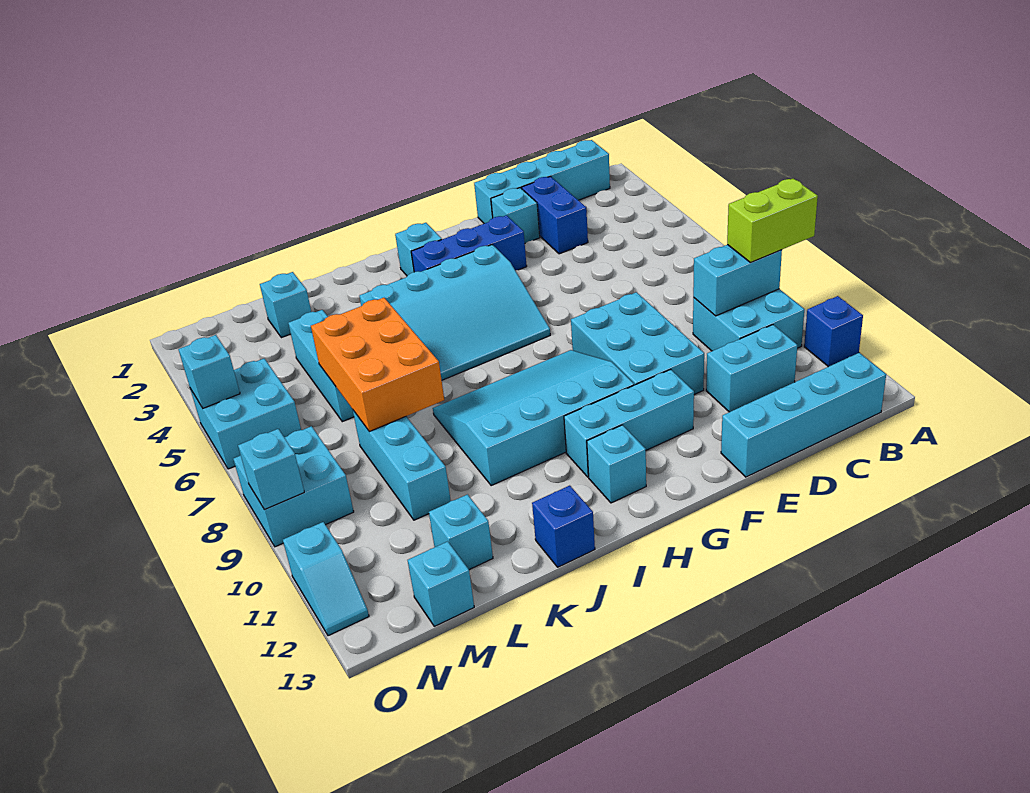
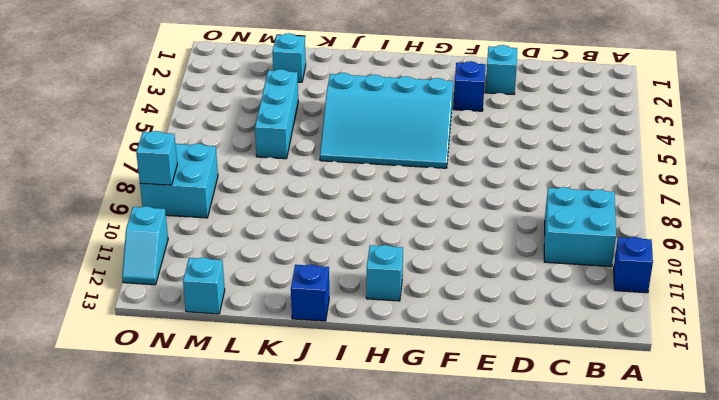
blue 1x1 brick [453,61,486,111] -> blue 1x3 brick [411,215,527,272]
none -> cyan 1x4 brick [474,140,610,224]
none -> cyan 1x4 brick [721,353,886,477]
none -> cyan 1x2 brick [706,325,797,412]

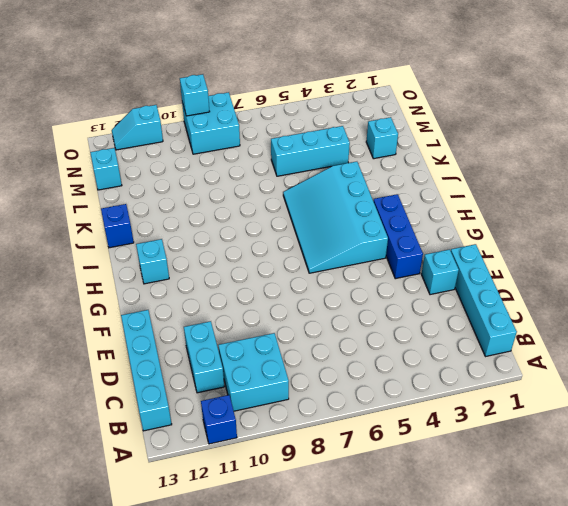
none -> blue 1x2 brick [522,176,588,254]
none -> cyan 2x3 brick [571,292,704,394]
none -> cyan 1x3 brick [564,369,694,477]

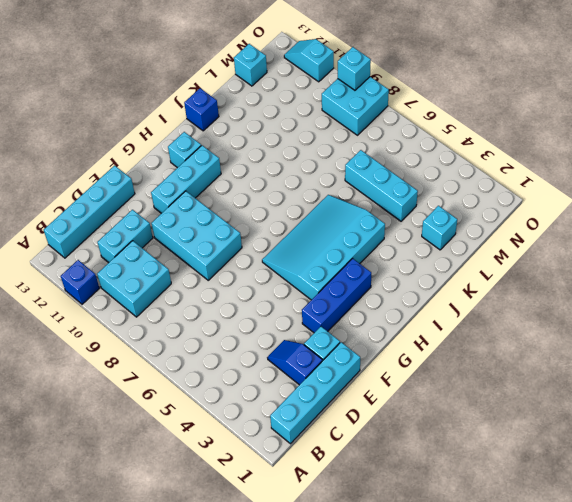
blue 1x2 slope [267,340,322,385] -> blue 1x2 brick [522,176,588,254]
none -> cyan 3x4 slope [433,350,634,486]
none -> cyan 1x1 brick [395,223,442,276]
none -> cyan 1x3 brick [353,410,451,520]

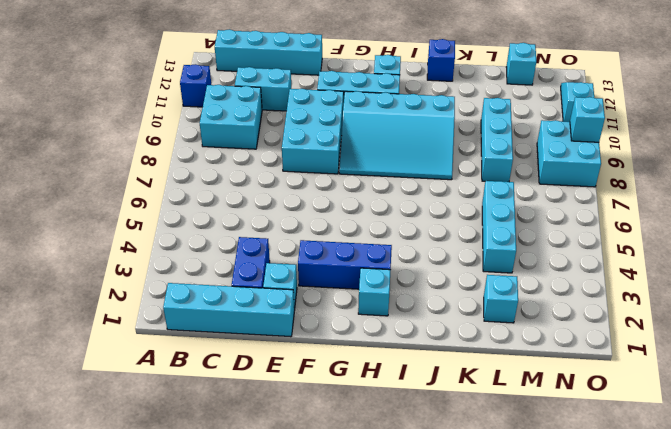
none -> cyan 3x4 slope [359,245,550,380]
none -> cyan 1x1 brick [429,494,493,570]
none -> cyan 2x2 brick [190,359,301,469]

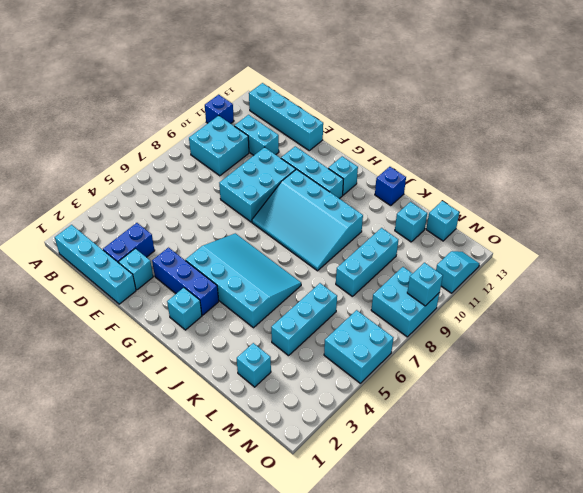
none -> cyan 1x2 brick [693,245,782,316]
none -> orange 2x3 brick [311,298,444,432]
none -> cyan 1x1 brick [178,335,240,408]

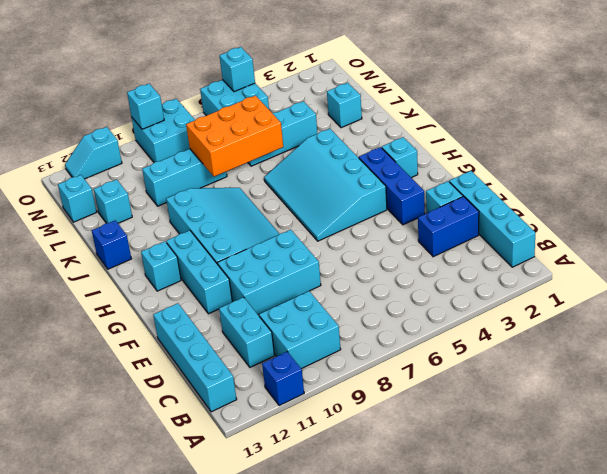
none -> cyan 1x2 brick [693,245,782,316]
none -> lime 1x2 brick [727,179,818,263]

